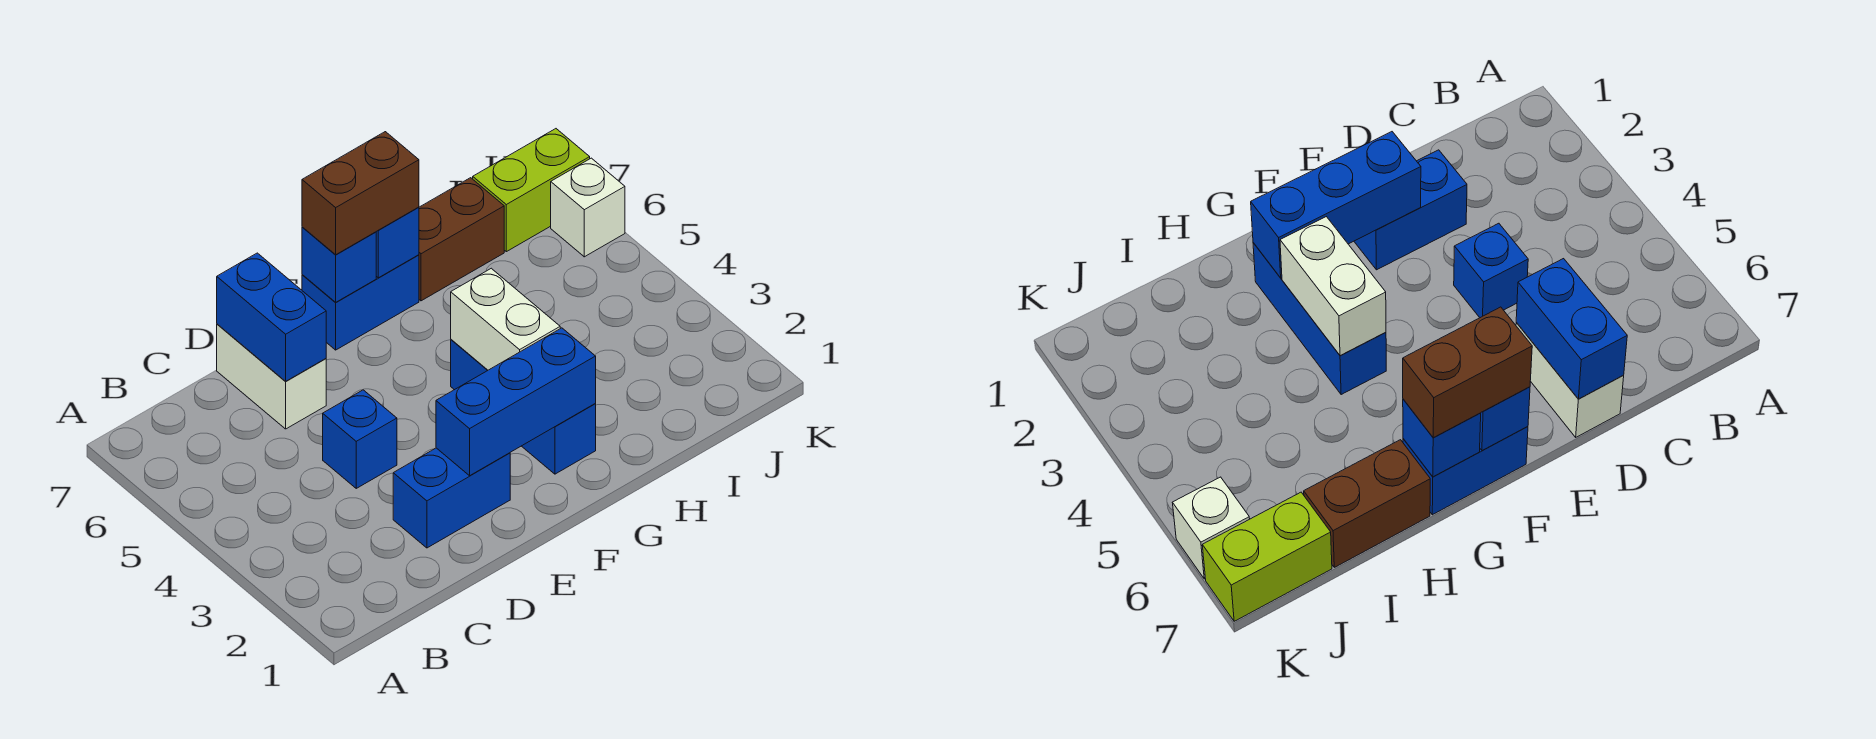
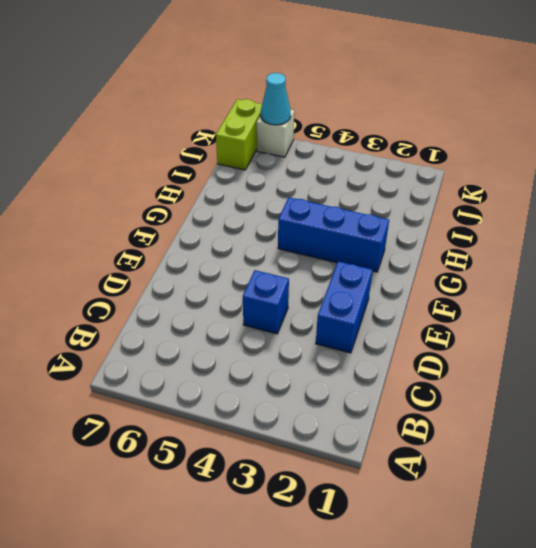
cyan 1x1 cone [261,73,291,125] -> none
none -> white 1x2 brick [217,324,326,429]
none -> blue 1x2 brick [302,255,419,350]
none -> brown 1x2 brick [419,178,504,301]

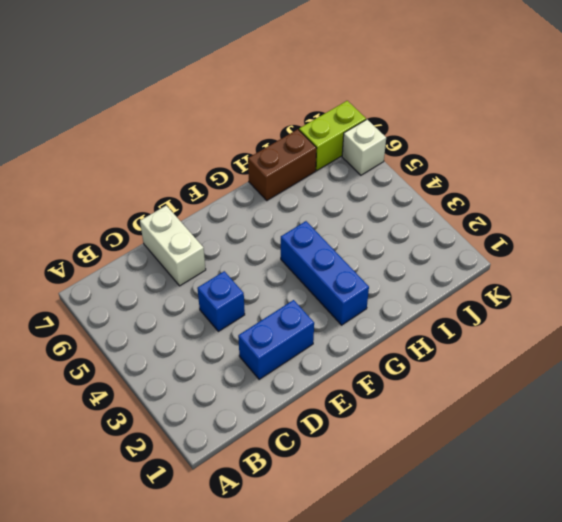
none -> blue 1x2 brick [302,255,419,350]
none -> blue 1x2 brick [217,253,326,381]
none -> blue 1x3 brick [436,328,596,476]

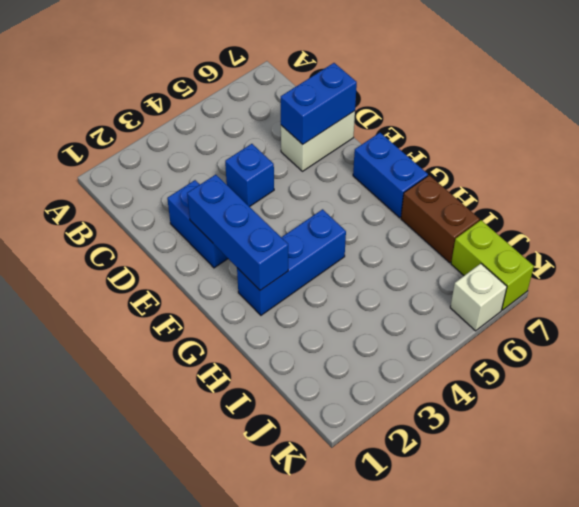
none -> blue 1x1 brick [302,227,376,302]
none -> white 1x2 brick [451,268,560,370]
none -> blue 1x1 brick [376,207,419,278]

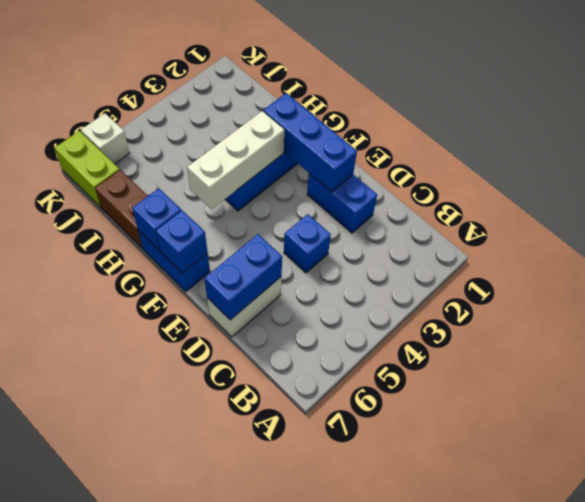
white 1x3 brick [187,111,284,209] -> white 1x2 brick [451,268,560,370]
none -> brown 1x2 brick [302,132,419,255]

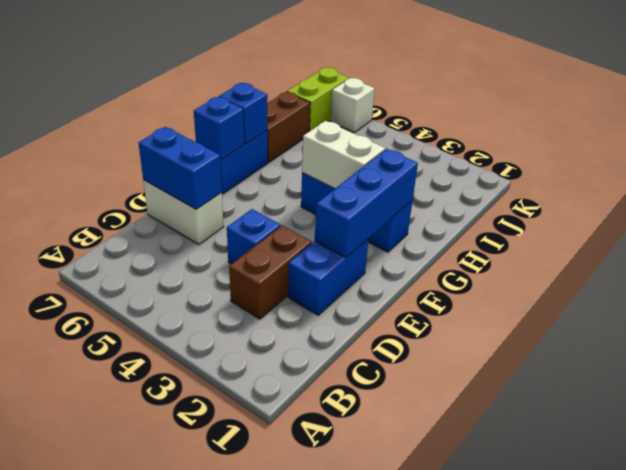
brown 1x2 brick [229,225,312,319] -> brown 1x2 brick moved to [302,132,419,255]

